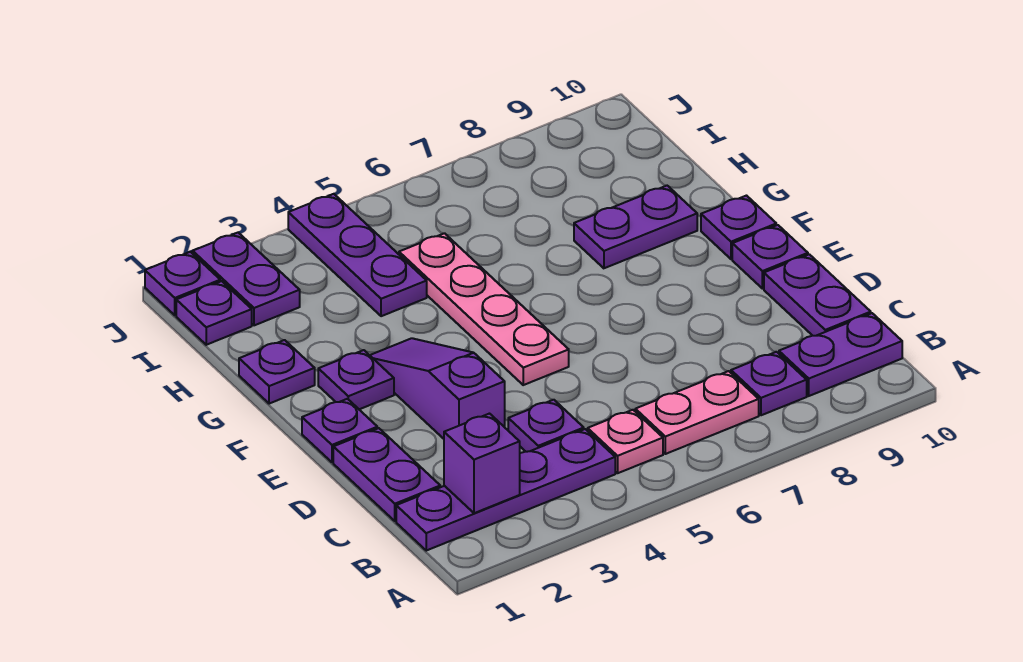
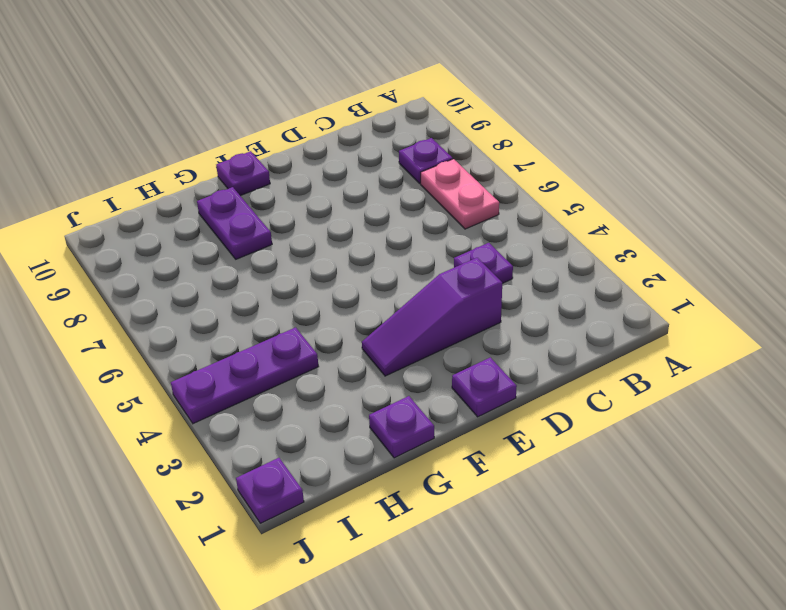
none -> purple 1x4 plate [396,429,615,551]
none -> pink 1x1 plate [588,410,663,473]
none -> purple 1x2 plate [779,313,902,396]

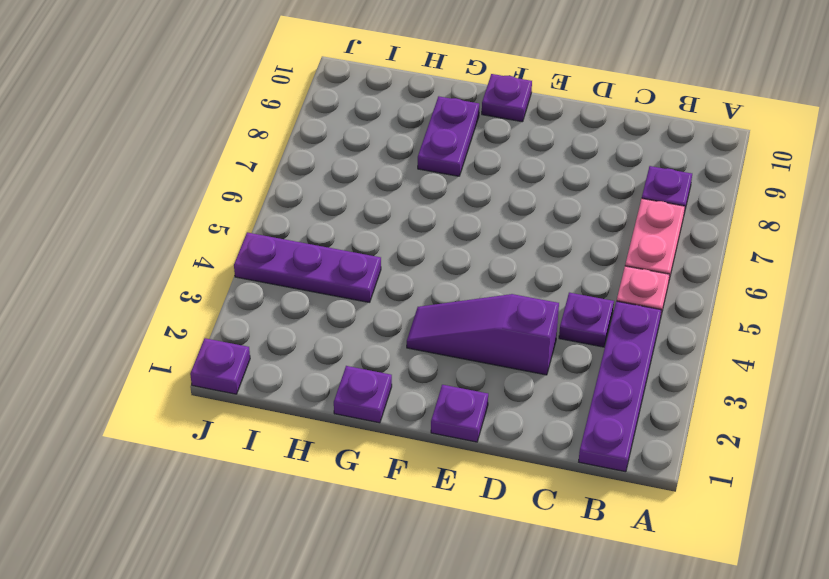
none -> purple 1x2 plate [779,313,902,396]
none -> purple 1x2 plate [333,428,440,521]
none -> purple 1x2 plate [764,254,871,336]

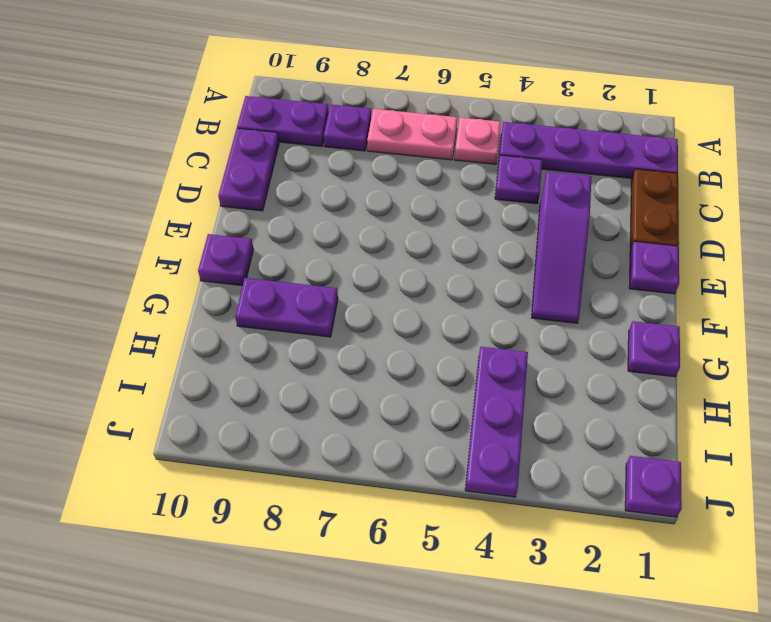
brown 1x2 plate [630,169,679,250] -> purple 1x2 plate [333,428,440,521]
none -> pink 1x4 plate [399,233,569,385]
none -> purple 1x1 plate [732,225,808,289]
none -> purple 1x1 plate [318,350,394,409]

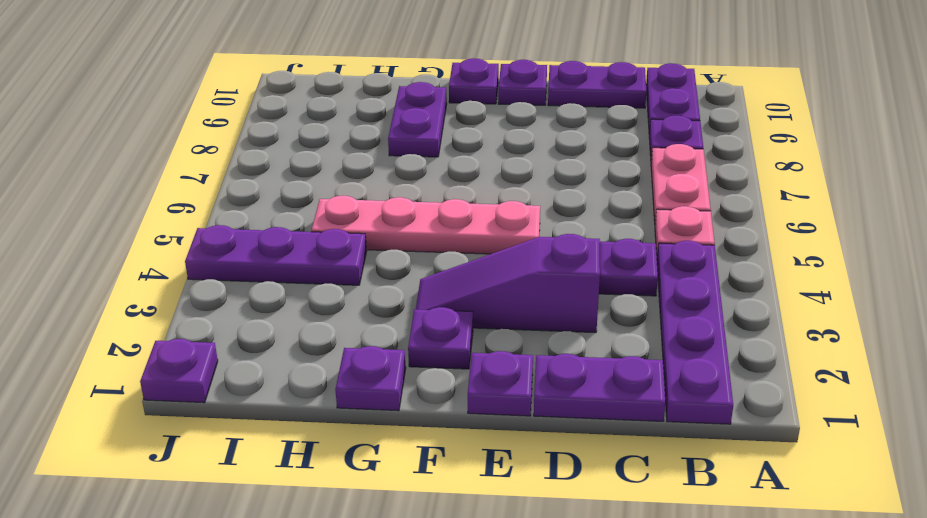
none -> purple 1x1 plate [176,281,252,345]
none -> purple 1x2 plate [193,233,300,325]
none -> purple 1x1 brick [444,414,520,513]

